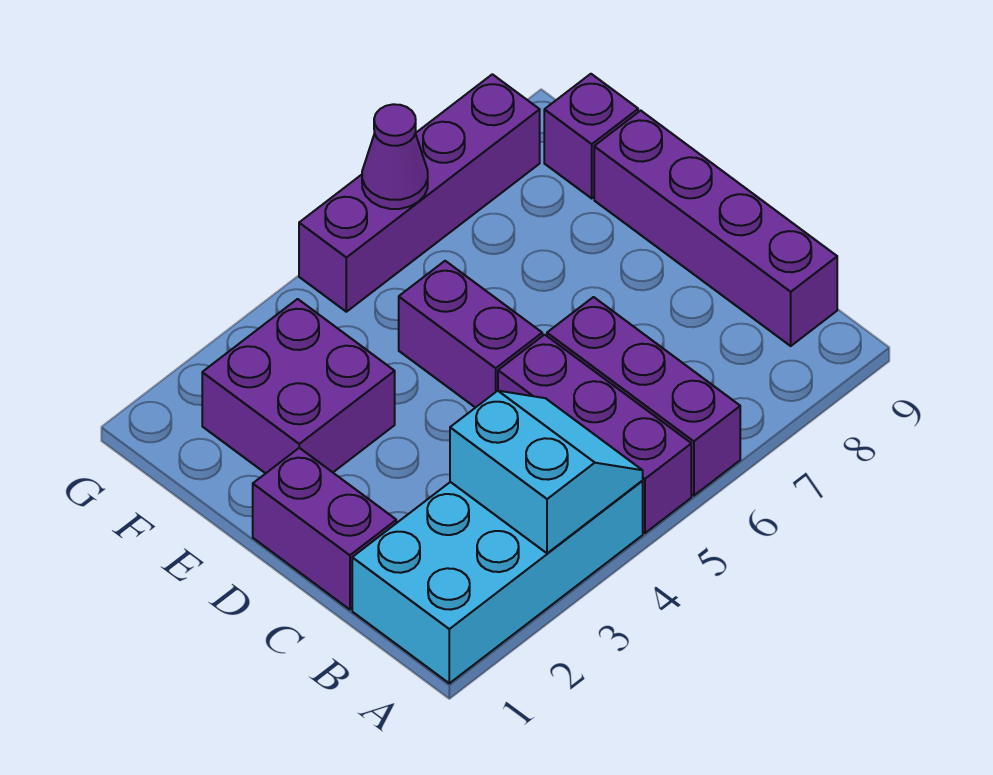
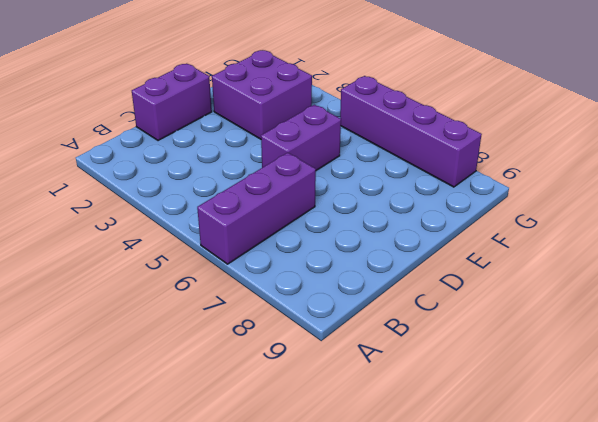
none -> cyan 2x4 brick [352,481,643,683]
none -> purple 1x3 brick [498,335,691,533]

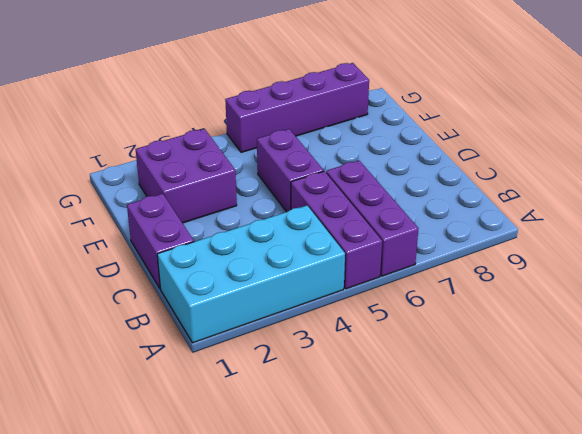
none -> purple 1x4 brick [594,111,837,346]
none -> purple 1x1 brick [544,74,638,198]

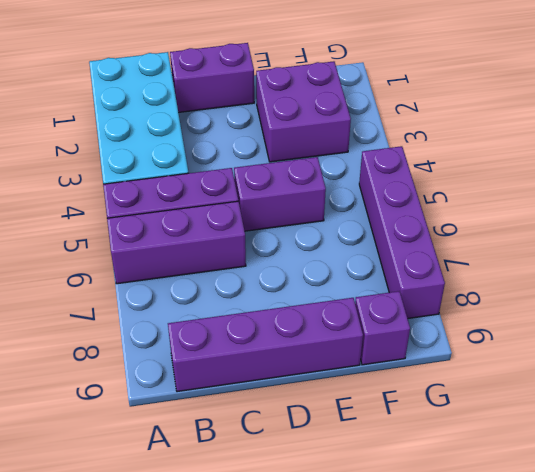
none -> cyan 2x2 slope [450,391,643,553]
none -> purple 1x1 cone [362,104,428,209]

